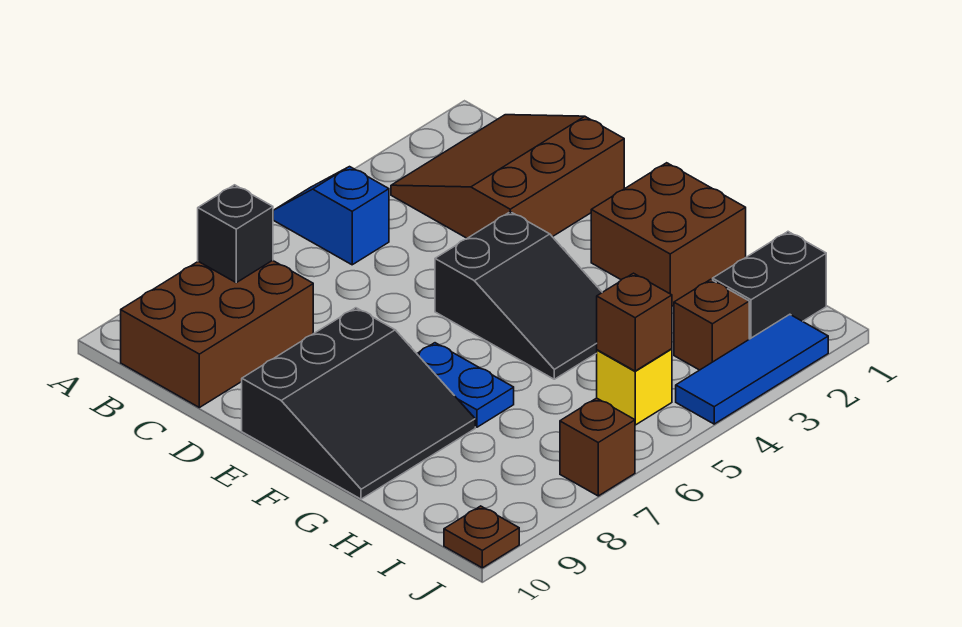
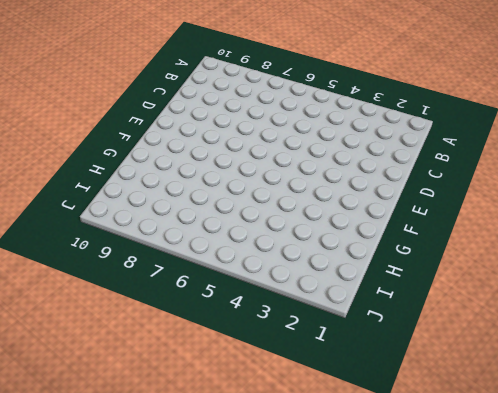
none -> blue 1x2 slope [273,167,389,265]
none -> brown 3x3 slope [391,115,624,238]
none -> brown 2x3 brick [121,260,313,408]

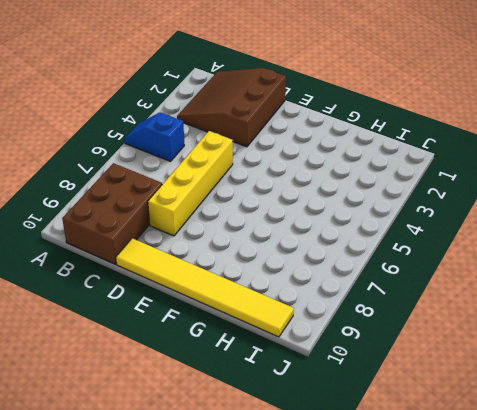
yellow 1x4 brick [148,131,233,236] -> none
yellow 1x6 tile [116,238,294,337] -> black 3x3 slope [242,308,475,499]
none -> black 2x3 slope [435,212,602,379]
none -> brown 2x2 brick [591,163,746,306]
none -> blue 1x2 plate [417,343,514,427]

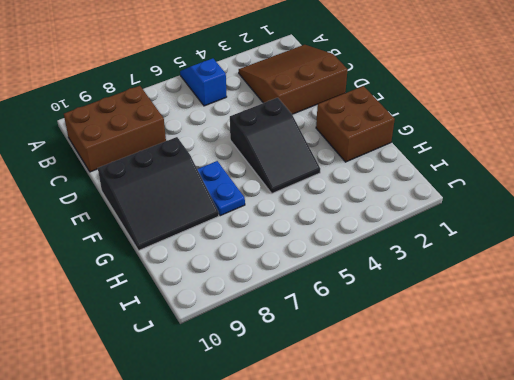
none -> black 1x2 brick [713,232,826,339]
none -> brown 1x1 brick [674,279,749,370]
none -> yellow 1x1 brick [597,349,672,425]

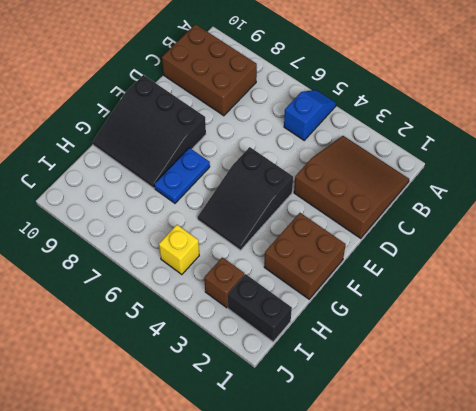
none -> blue 1x3 tile [676,314,828,424]
none -> brown 1x1 brick [560,398,635,496]
none -> brown 1x1 plate [444,506,519,568]

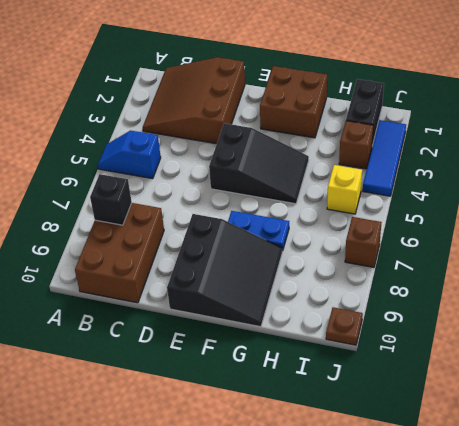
none -> brown 1x1 brick [597,273,672,371]

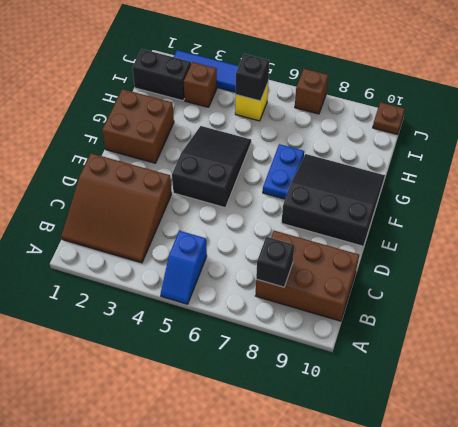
black 1x1 brick [236,54,269,101] -> brown 1x1 brick [597,273,672,371]

